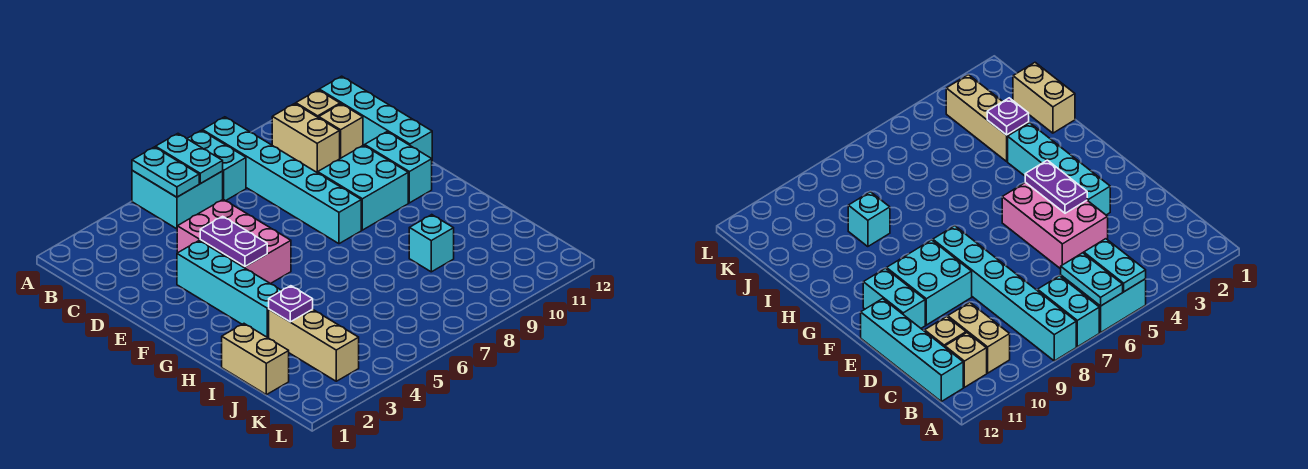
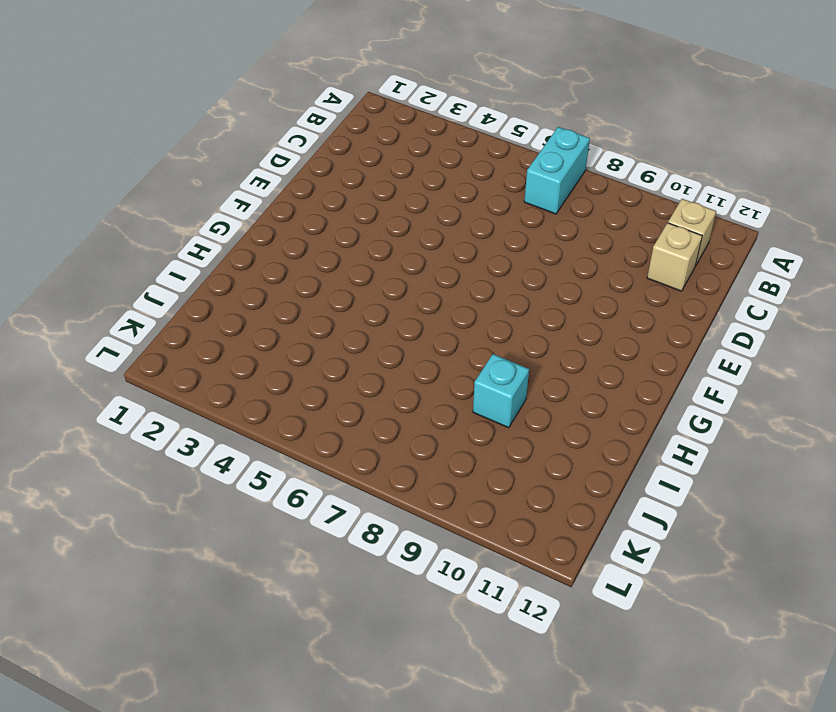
none -> cyan 2x2 brick [132,171,223,229]
none -> cyan 1x6 brick [203,117,361,244]
none -> tan 1x2 brick [272,104,340,173]

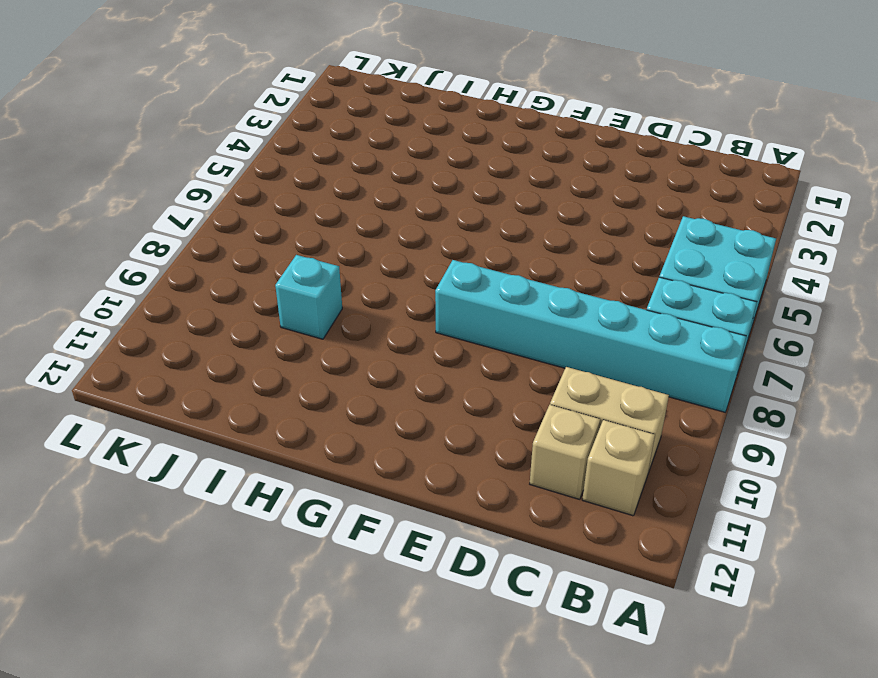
none -> cyan 1x4 brick [319,76,432,159]
none -> pink 2x3 brick [177,199,291,284]
none -> cyan 1x4 brick [177,241,282,338]

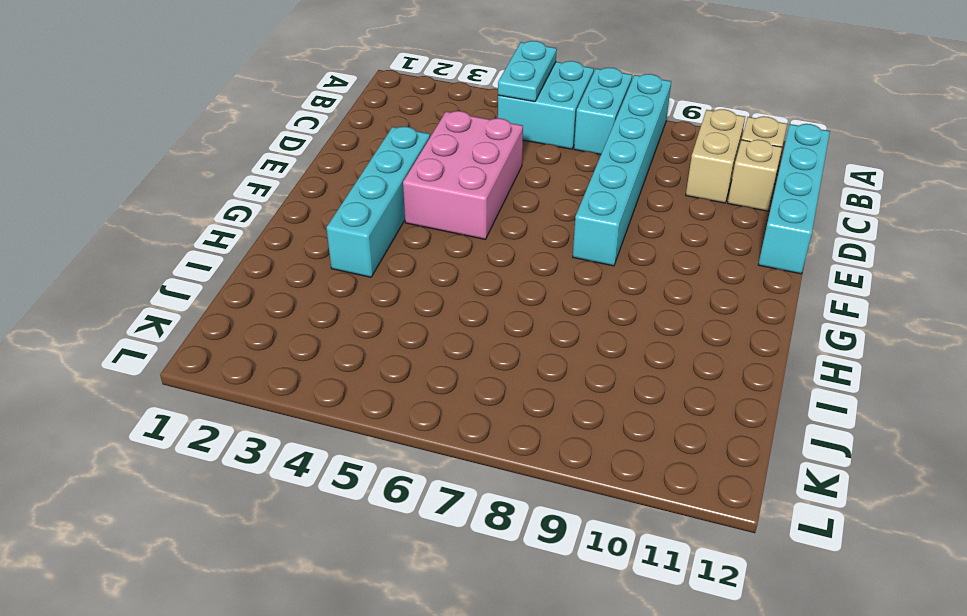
none -> cyan 2x2 brick [318,145,408,230]
none -> cyan 1x2 brick [365,132,432,203]
none -> tan 1x2 brick [222,324,289,395]

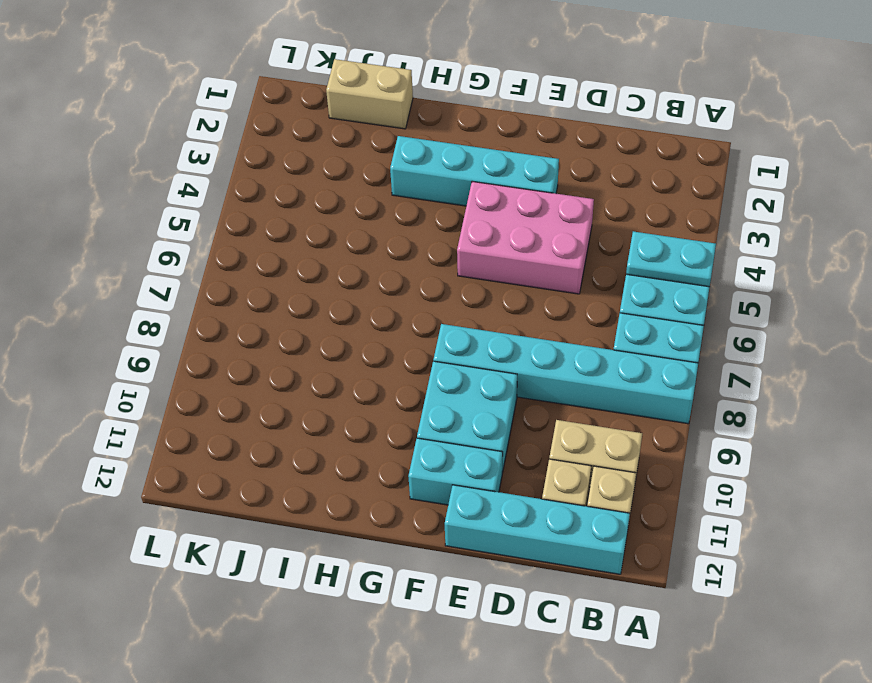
none -> tan 1x3 brick [269,309,359,381]
none -> cyan 1x1 brick [409,215,454,272]
none -> cyan 1x2 plate [156,134,223,184]

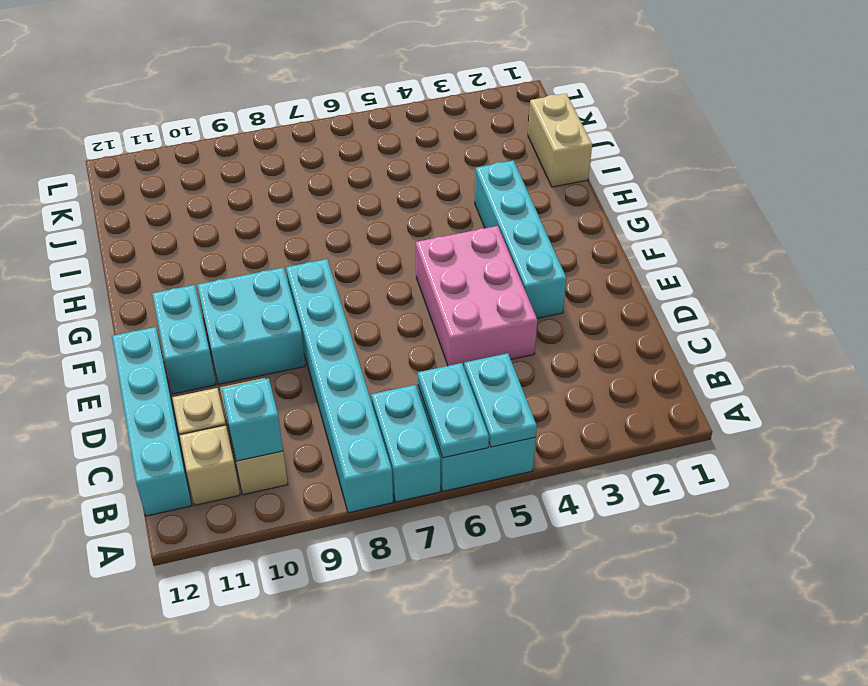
cyan 1x1 brick [221,378,283,461] -> cyan 1x1 brick moved to [409,215,454,272]
none -> tan 1x3 brick [269,309,359,381]
none -> purple 1x2 plate [200,216,267,267]
none -> purple 1x1 plate [269,286,313,322]

